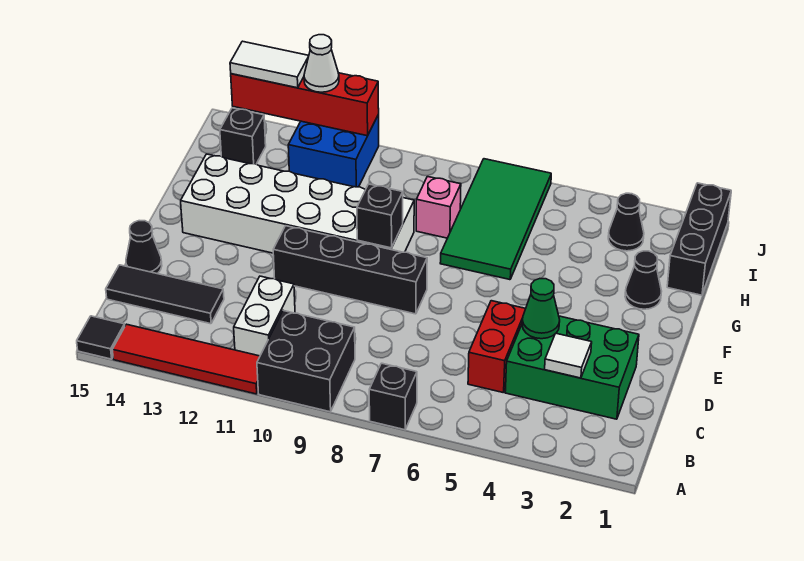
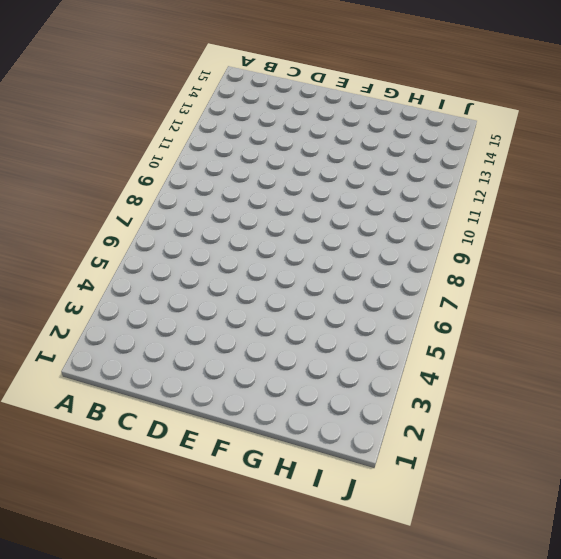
none -> black 1x1 brick [369,363,417,430]
none -> black 2x2 brick [257,311,355,412]
none -> red 1x4 tile [112,324,260,394]

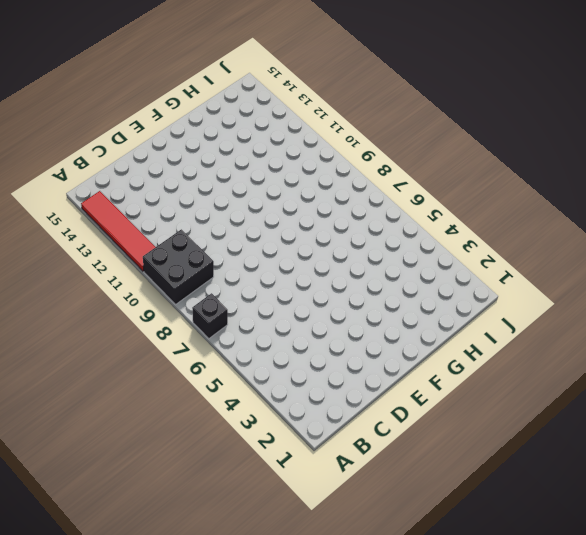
none -> black 1x1 tile [77,316,125,359]
none -> white 1x2 brick [234,276,295,356]
none -> green 2x3 brick [505,316,639,419]

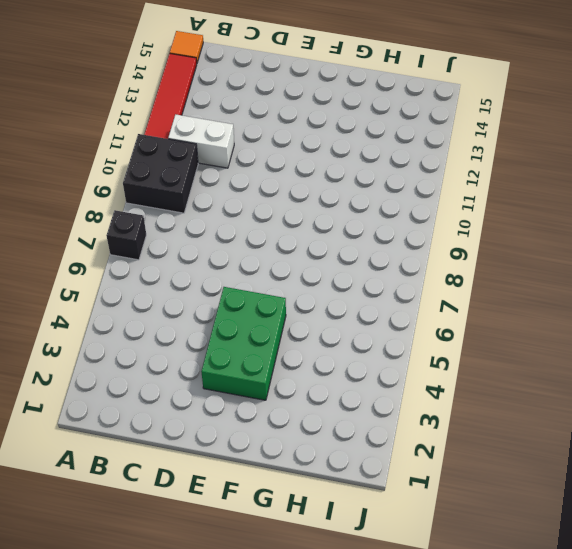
orange 1x1 tile [170,31,203,63] -> black 1x1 tile [77,316,125,359]
green 2x3 brick [201,287,286,400] -> green 2x3 brick moved to [505,316,639,419]
none -> red 1x2 brick [468,301,526,393]
none -> black 1x3 tile [106,265,224,324]
none -> black 1x1 cone [126,221,162,274]

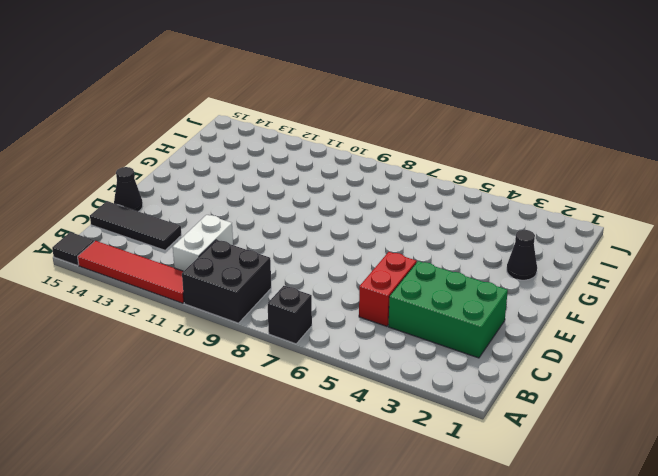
none -> black 1x4 brick [273,226,427,314]
none -> white 2x6 brick [181,154,414,253]
none -> green 2x4 tile [440,159,551,280]

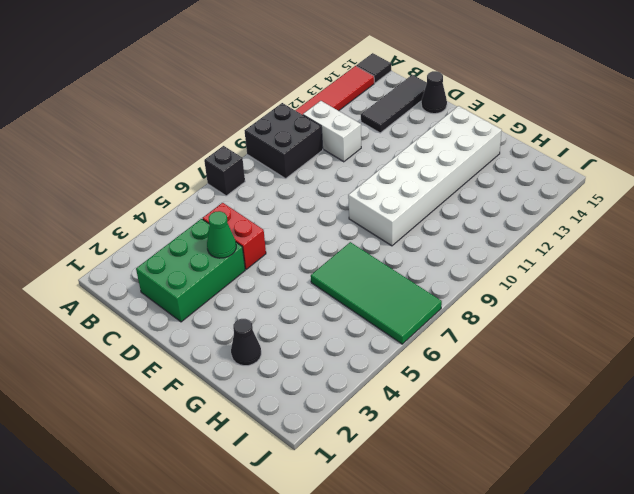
none -> black 1x4 brick [273,226,427,314]
none -> black 1x3 brick [667,183,731,295]
none -> pink 1x1 brick [416,177,461,238]

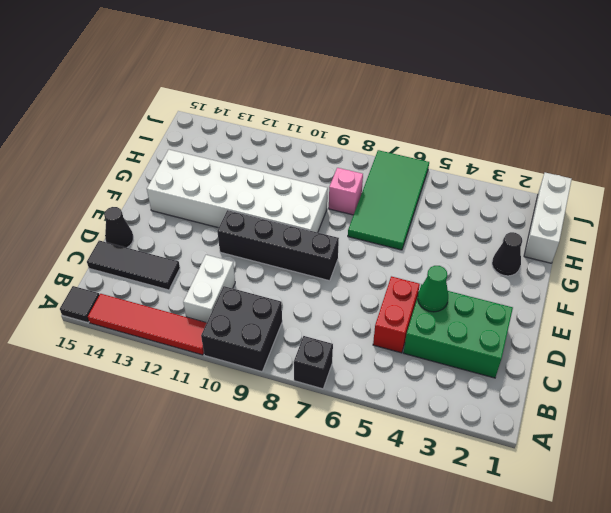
white 1x3 brick [524,173,572,263] -> black 1x3 brick [667,183,731,295]
none -> black 1x1 cone [608,193,644,251]
none -> blue 2x2 brick [288,115,379,187]
none -> black 1x1 brick [220,108,266,164]

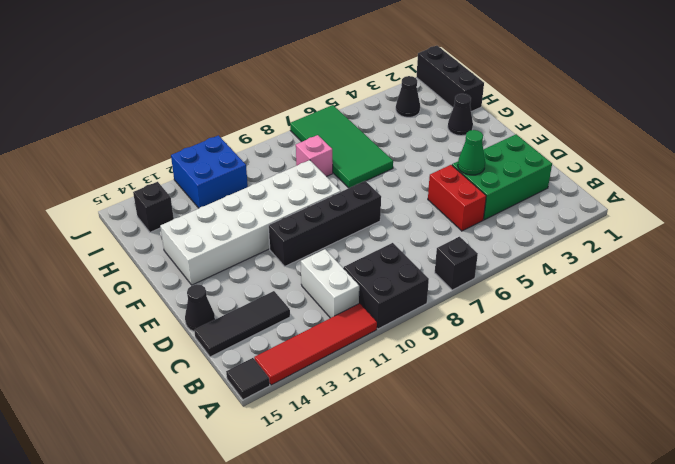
none -> white 1x1 tile [545,333,592,378]
none -> black 1x1 brick [357,184,403,248]
none -> red 1x4 brick [231,73,379,136]

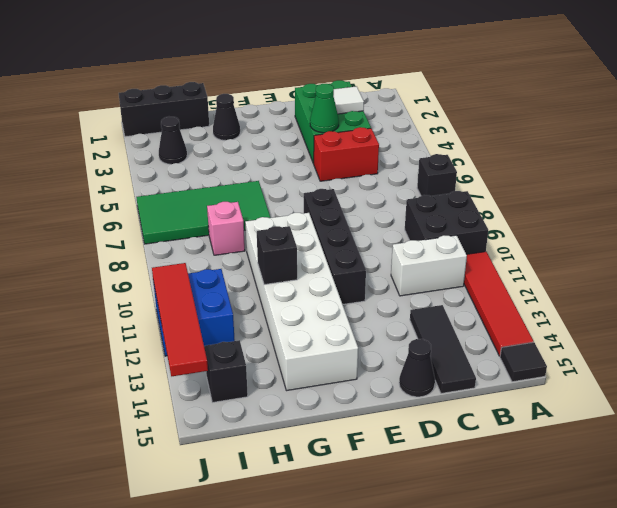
black 1x1 brick [257,226,297,285] -> black 1x1 brick moved to [357,184,403,248]
red 1x4 tile [152,263,208,376] -> red 1x4 brick [231,73,379,136]
none -> white 1x1 cone [304,35,339,92]
none -> white 1x2 tile [230,41,309,88]

